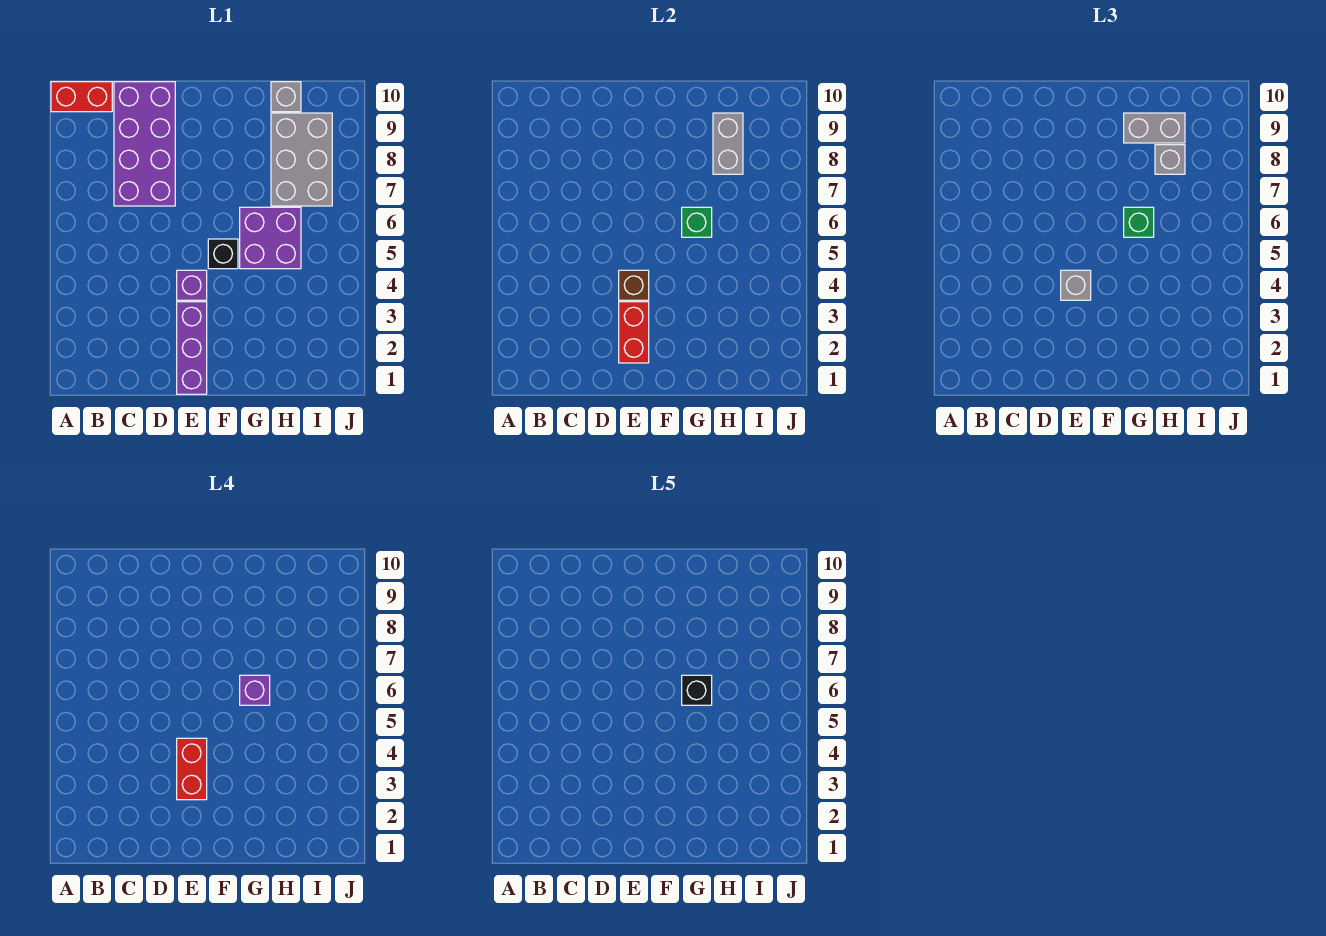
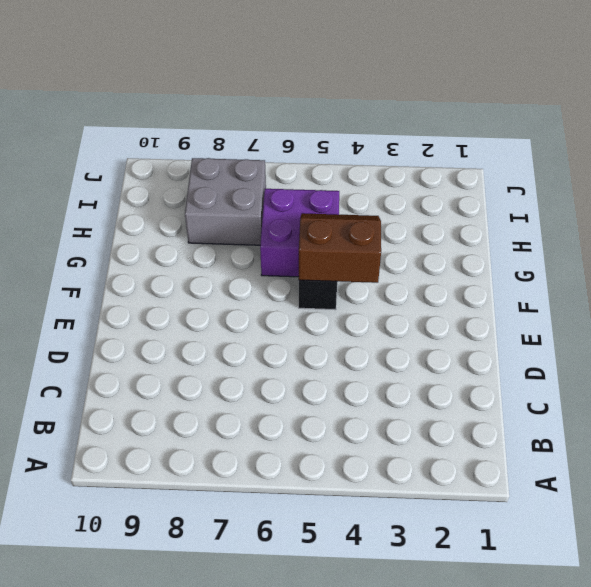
brown 2x2 slope [299,213,381,283] -> none
grey 2x2 brick [185,158,266,245] -> grey 2x3 brick [271,113,332,206]
none -> red 1x2 brick [51,82,112,112]
none -> purple 2x4 brick [114,82,175,206]
none -> purple 1x3 brick [177,302,207,394]

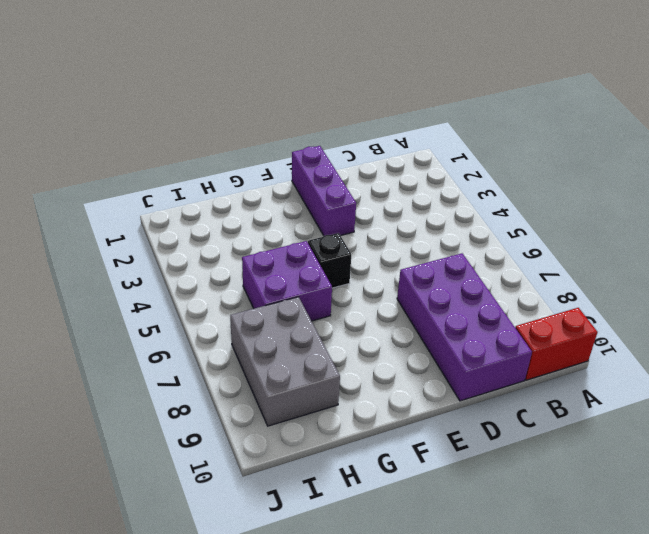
none -> purple 1x1 brick [177,270,207,300]
none -> grey 1x1 brick [271,82,301,112]
none -> red 1x2 brick [619,302,649,363]

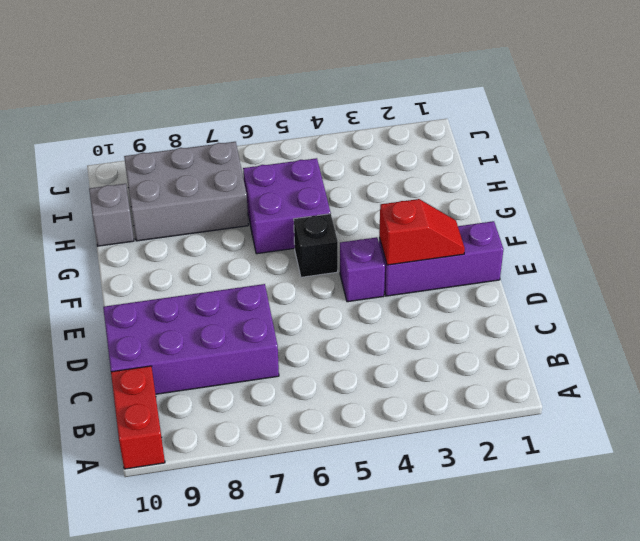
red 1x2 slope [379,199,465,265] -> red 1x2 brick [619,302,649,363]
none -> brown 1x1 brick [619,270,649,300]
none -> green 1x1 brick [682,207,712,237]
none -> grey 1x2 brick [713,113,743,174]

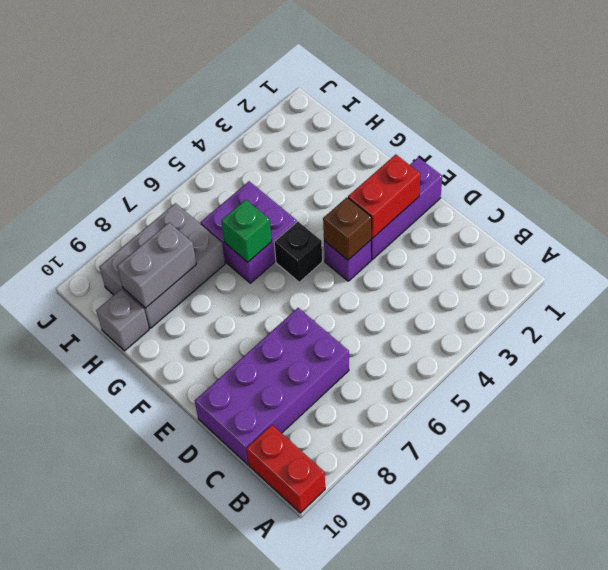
none -> grey 1x1 brick [1061,270,1091,300]
none -> green 1x1 brick [1124,207,1154,237]
none -> grey 1x2 brick [1124,113,1185,143]

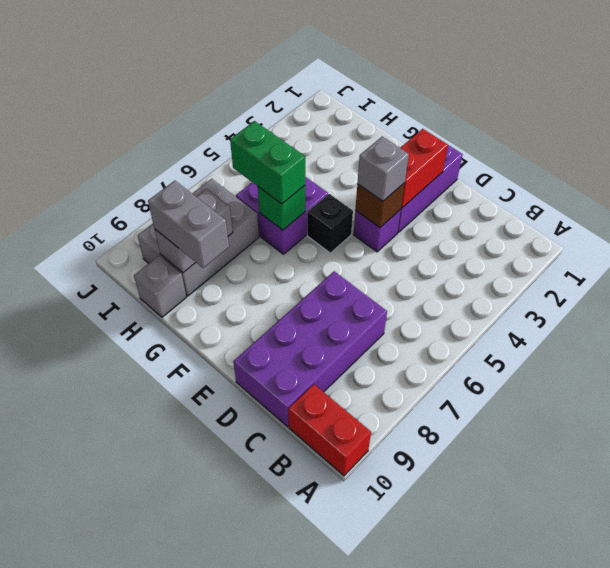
green 1x2 brick [230,121,305,204] -> green 1x1 brick [1124,207,1154,237]
none -> grey 1x1 brick [1155,145,1185,174]
none -> red 1x2 brick [177,738,207,800]
none -> purple 1x1 brick [240,675,270,705]

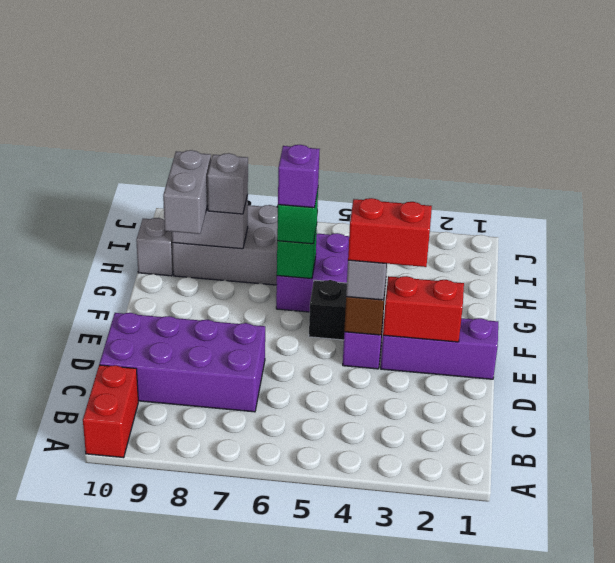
none -> black 1x1 brick [682,675,712,705]

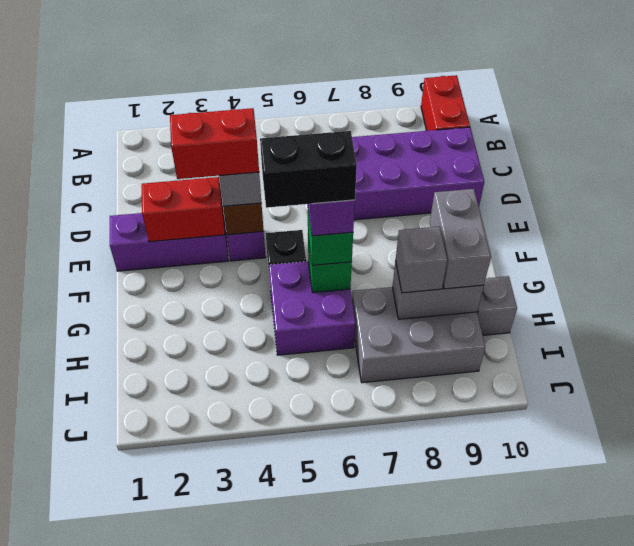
black 1x2 brick [260,131,357,208] -> black 1x1 brick [682,675,712,705]

